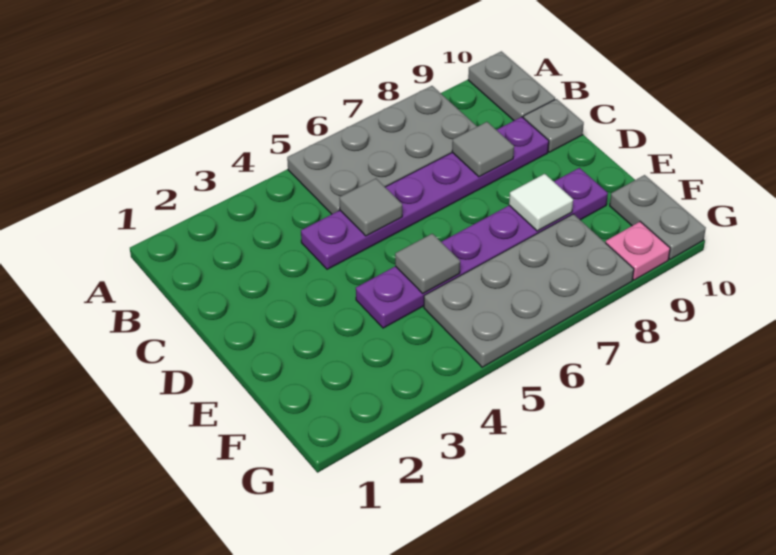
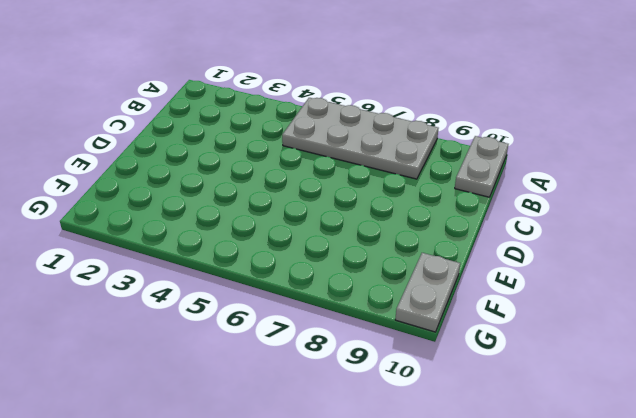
none -> purple 1x6 plate [301,117,549,269]
none -> grey 1x1 plate [523,99,584,152]
none -> purple 1x6 plate [356,168,608,328]

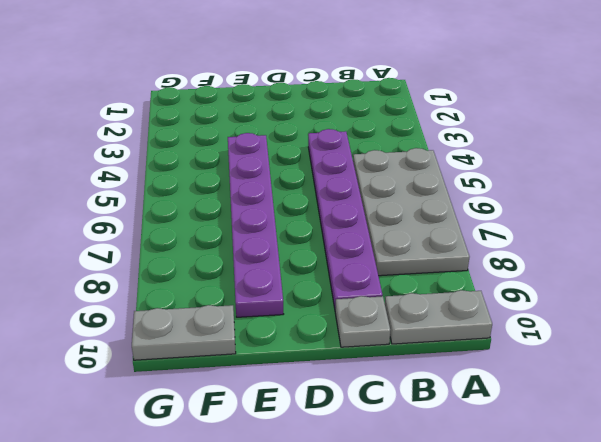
none -> grey 2x4 plate [424,214,634,367]
none -> pink 1x1 plate [606,222,670,280]
none -> grey 1x1 tile [339,179,402,236]

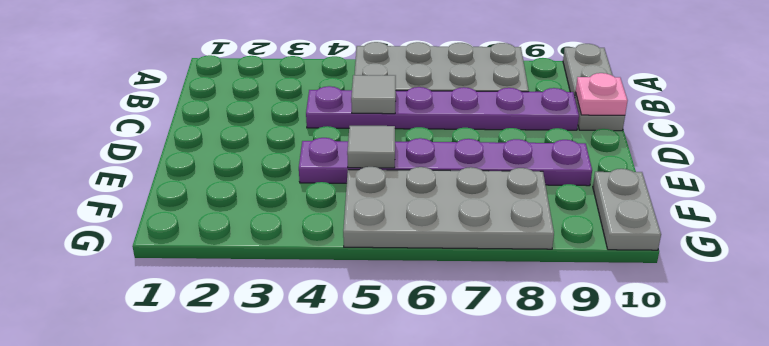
pink 1x1 plate [576,73,628,115] -> pink 1x1 plate moved to [606,222,670,280]
none -> grey 1x1 tile [452,122,514,177]
none -> white 1x1 tile [509,174,573,231]

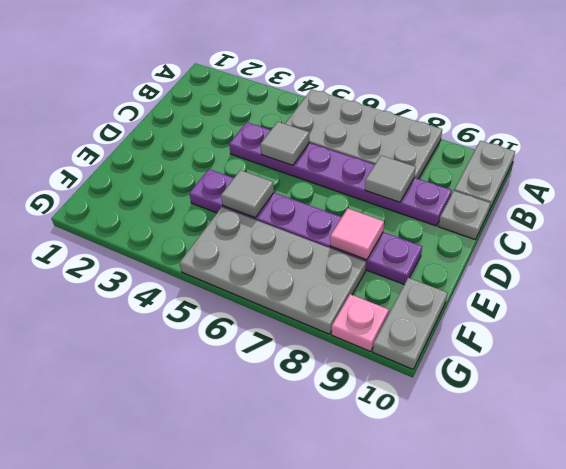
pink 1x1 tile [330,208,384,260] -> white 1x1 tile [509,174,573,231]

